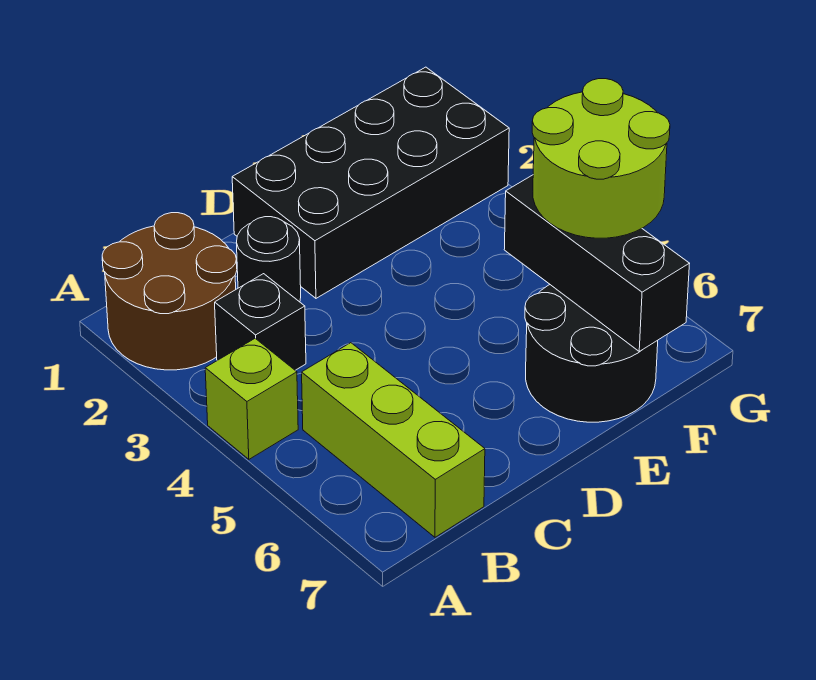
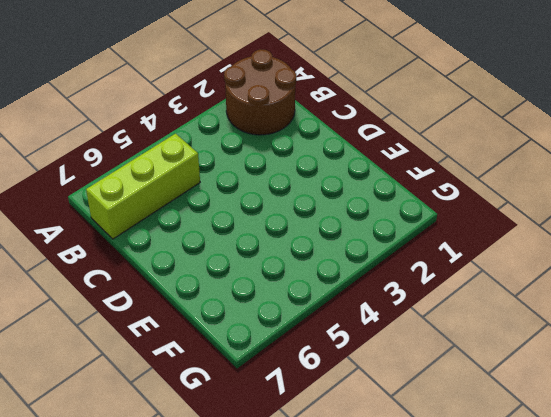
none -> lime 1x1 brick [205,338,298,459]
none -> black 1x1 brick [215,274,306,370]

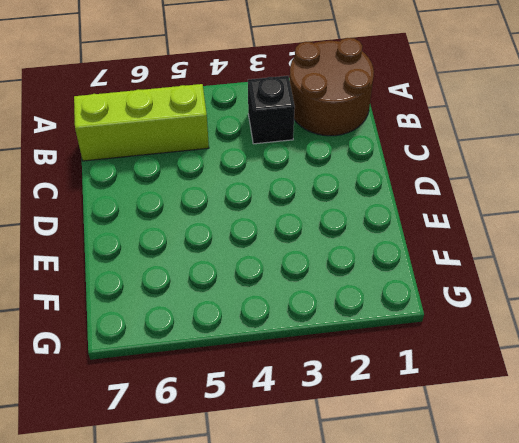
none -> lime 1x1 brick [205,338,298,459]
none -> black 1x1 round brick [236,217,301,302]

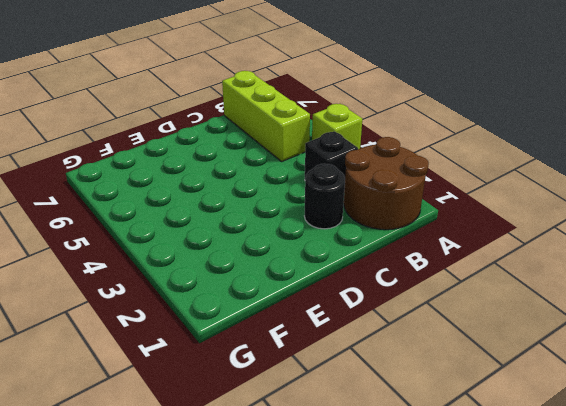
none -> black 2x4 brick [232,67,509,298]
none -> black 2x2 round brick [525,285,658,422]

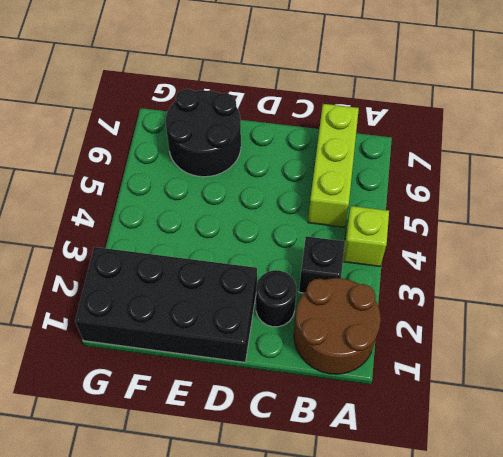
none -> black 1x3 brick [504,175,690,352]
none -> lime 2x2 round brick [532,79,670,238]

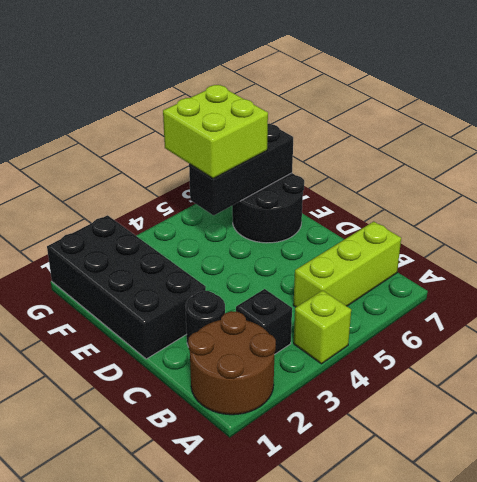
lime 2x2 brick [163,85,268,179] -> lime 2x2 round brick [532,79,670,238]

